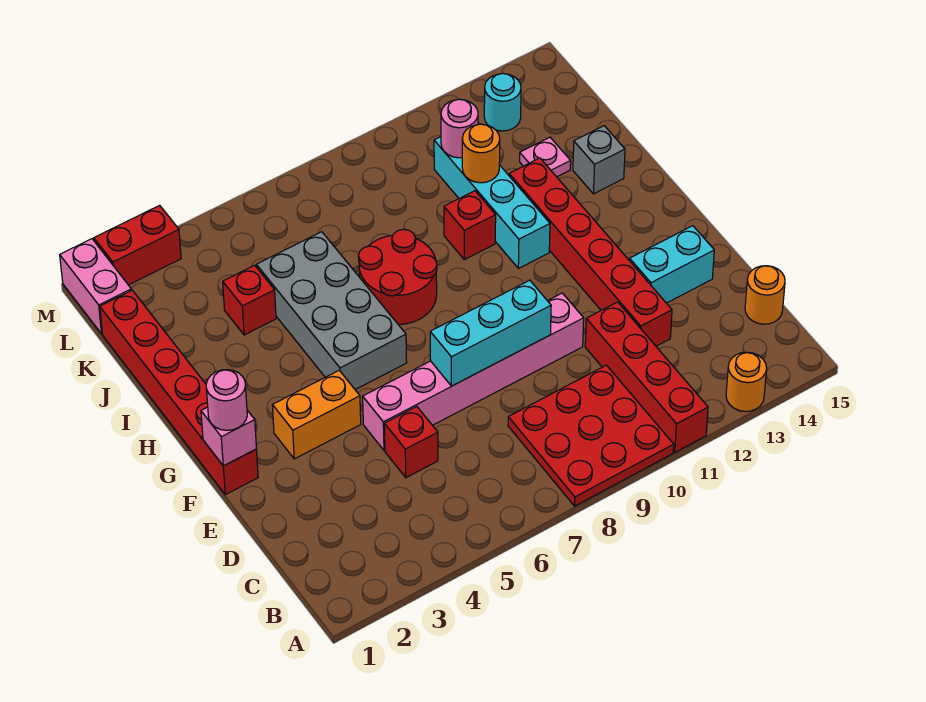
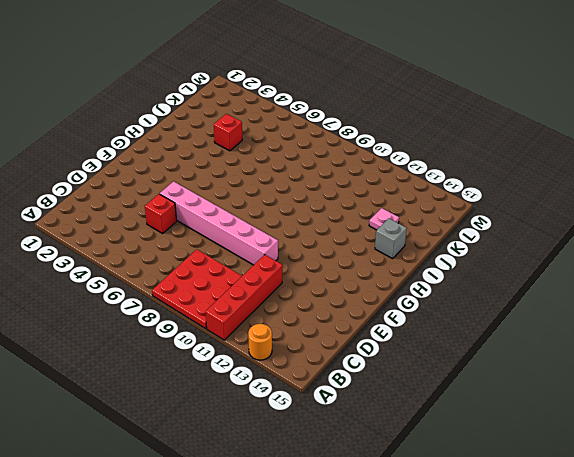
none -> orange 1x1 round brick [745,266,785,324]
none -> red 1x6 brick [509,158,672,346]
none -> cyan 1x2 brick [629,226,714,303]

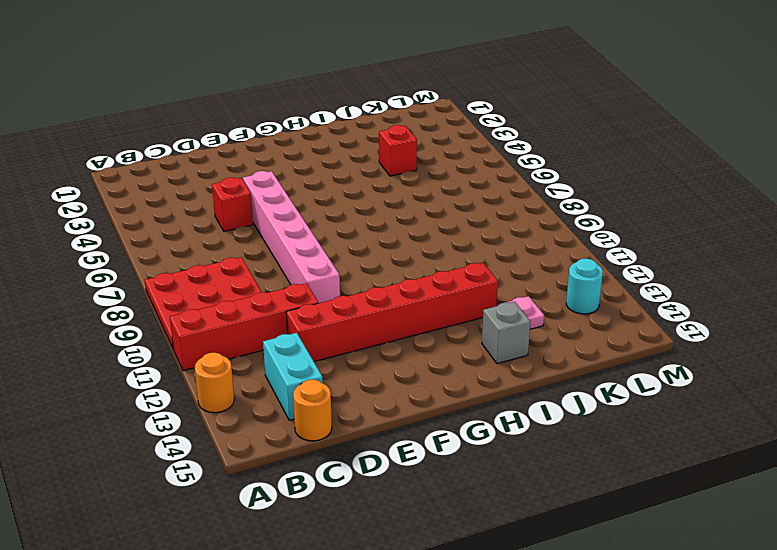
cyan 1x2 brick [263,333,323,420] -> cyan 1x2 brick moved to [629,226,714,303]
none -> red 1x6 brick [100,290,258,495]
none -> orange 1x2 brick [273,370,361,459]
none -> grey 2x4 brick [256,232,407,389]

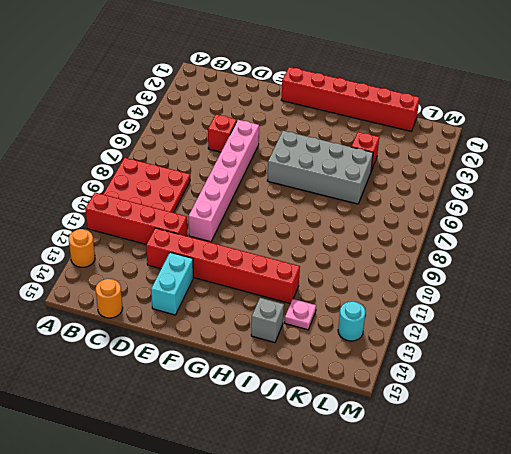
none -> orange 1x2 brick [273,370,361,459]
none -> red 2x2 round brick [358,229,437,324]
none -> cyan 1x4 brick [434,137,550,268]

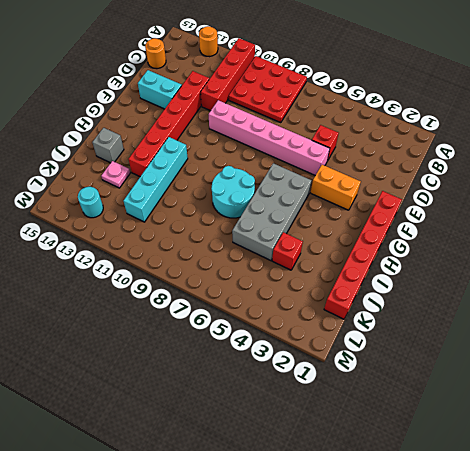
cyan 2x2 round brick [211,166,255,218] -> red 2x2 round brick [358,229,437,324]
none -> red 1x1 brick [444,191,496,260]
none -> pink 1x2 brick [60,239,131,334]
none -> red 1x2 brick [94,205,181,285]

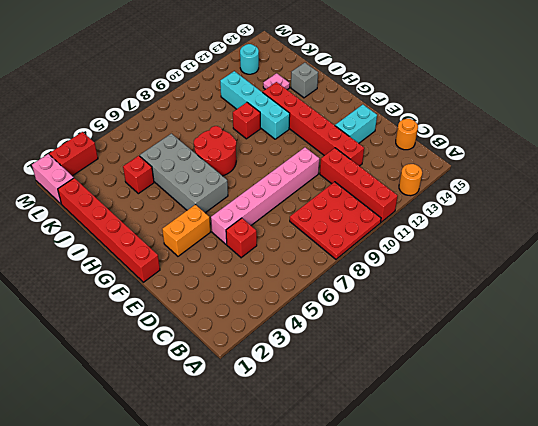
none -> cyan 1x3 brick [430,280,551,386]
none -> pink 1x1 brick [201,407,256,466]
none -> orange 1x1 round brick [462,124,500,183]

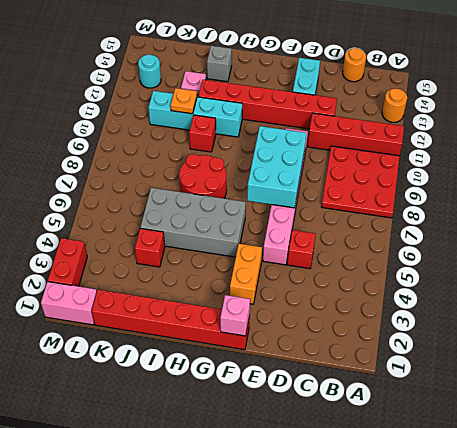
cyan 2x3 brick [247,126,306,208] -> cyan 1x3 brick [430,280,551,386]
orange 1x1 plate [171,88,197,114] -> orange 1x1 round brick [462,124,500,183]
none -> pink 1x1 round brick [441,99,478,158]
none -> pink 1x1 round brick [206,370,247,430]

